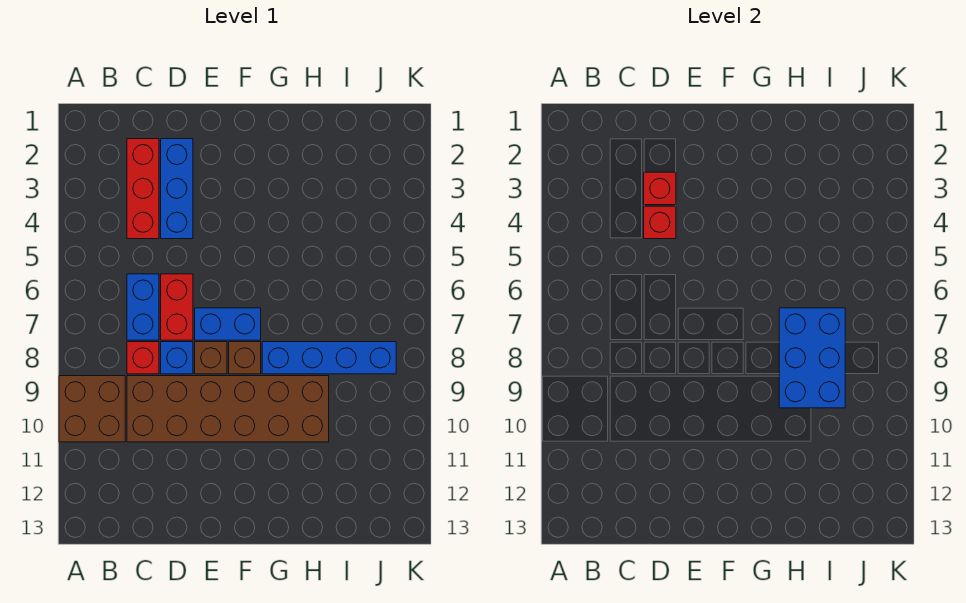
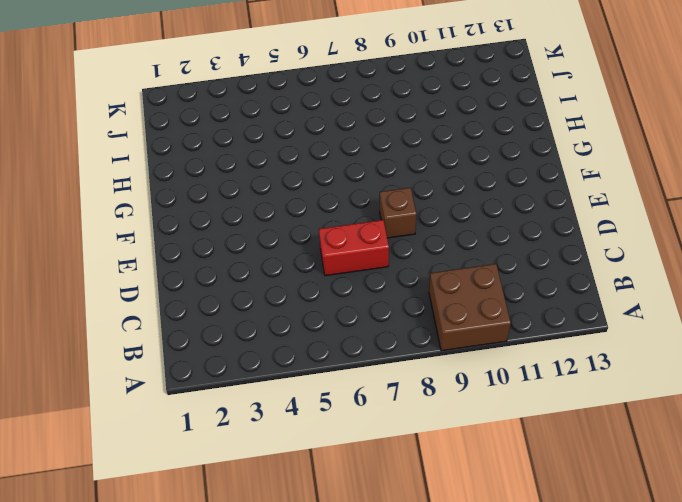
none -> red 1x3 brick [127,139,159,239]
none -> blue 1x2 brick [127,274,159,340]
none -> red 1x1 brick [127,342,159,374]

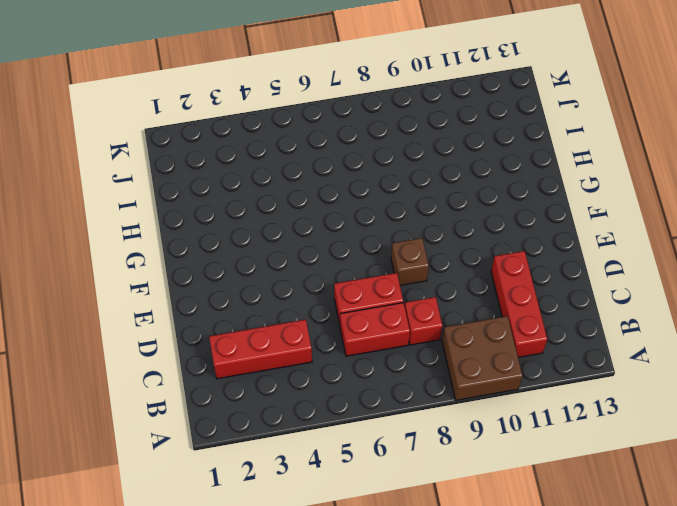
red 1x3 brick [491,251,547,357] -> none
red 1x2 brick [340,303,410,356] -> blue 1x2 brick [127,274,159,340]
none -> brown 2x6 brick [127,376,329,442]
none -> blue 1x3 brick [161,139,193,239]
none -> blue 1x1 brick [161,342,193,374]

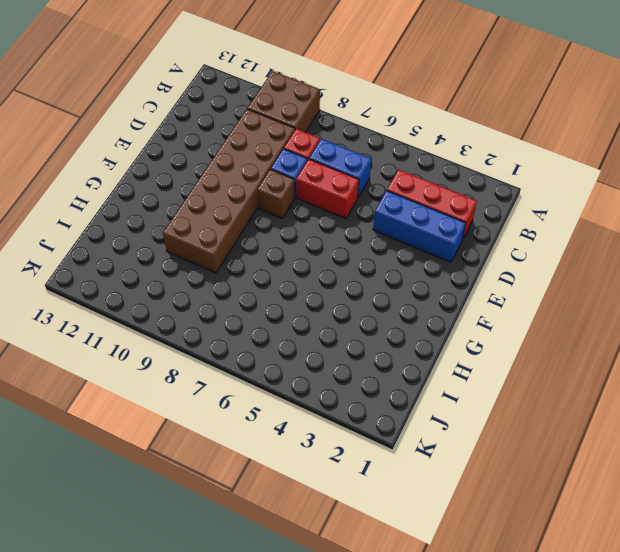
none -> blue 1x2 brick [195,308,261,340]
none -> brown 1x1 brick [229,342,261,374]
none -> blue 1x4 brick [262,342,396,374]

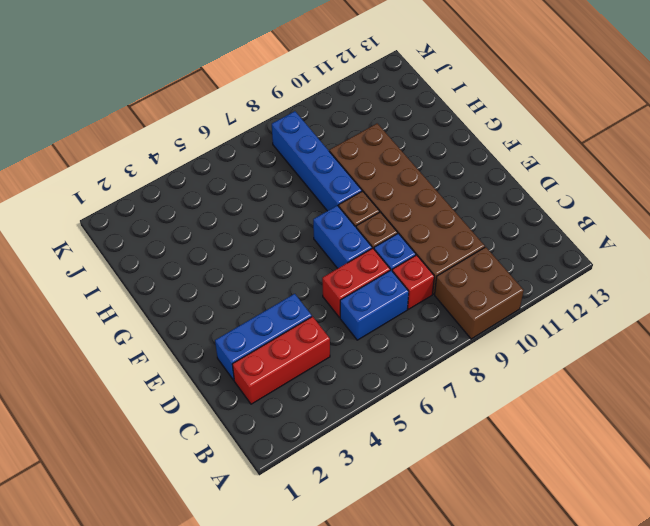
none -> red 1x1 brick [644,172,676,205]
none -> red 1x1 brick [644,206,676,239]
none -> blue 2x3 brick [779,308,845,408]

